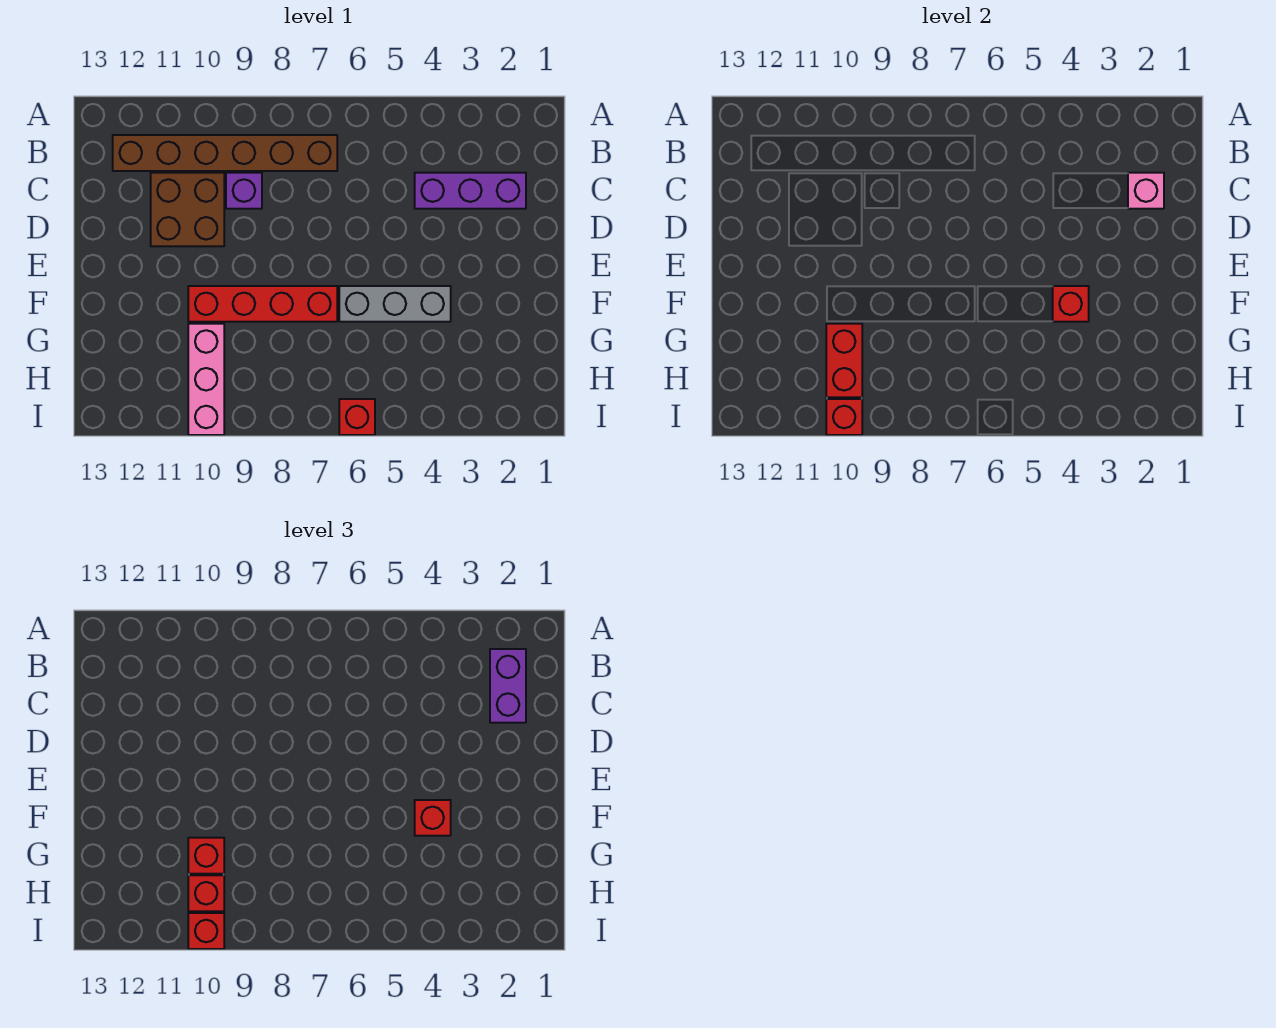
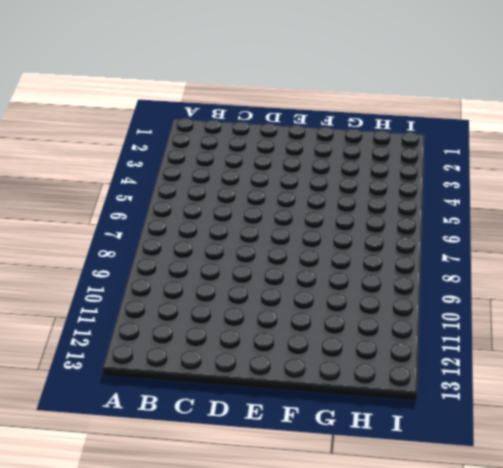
none -> brown 1x6 brick [113,135,337,171]
none -> purple 1x3 brick [415,173,526,209]
none -> purple 1x1 brick [226,173,262,209]

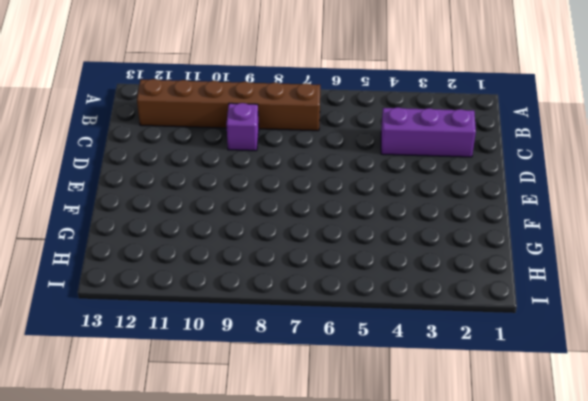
none -> brown 2x2 brick [151,173,224,246]
none -> grey 1x3 brick [339,286,451,322]
none -> red 1x4 brick [188,286,337,322]

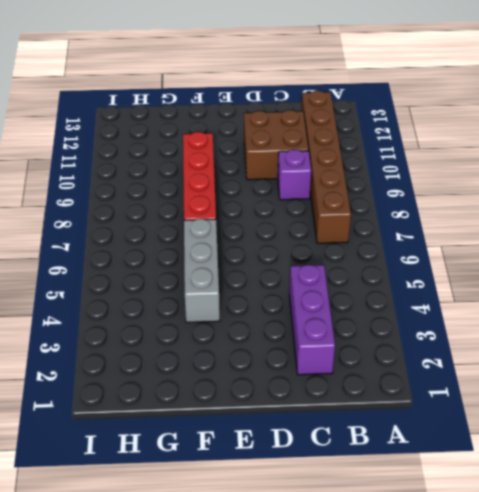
none -> pink 1x3 brick [188,324,224,435]
none -> red 1x1 brick [339,399,375,435]
none -> pink 1x1 brick [1128,173,1164,209]

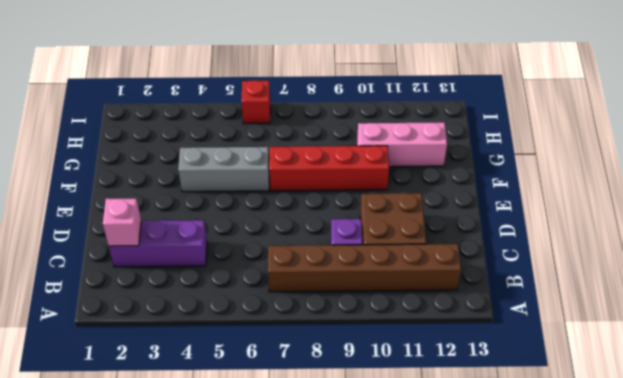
pink 1x3 brick [357,122,447,167] -> pink 1x3 brick turned to [188,324,224,435]
none -> red 1x1 brick [1053,286,1089,322]
none -> red 1x2 brick [826,324,862,397]
none -> red 1x1 brick [826,399,862,435]

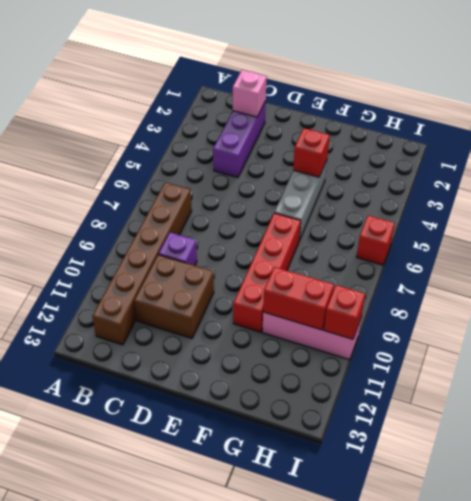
none -> purple 1x2 brick [490,649,526,723]
none -> red 1x1 brick [415,800,451,836]
none -> red 1x1 brick [188,838,224,874]

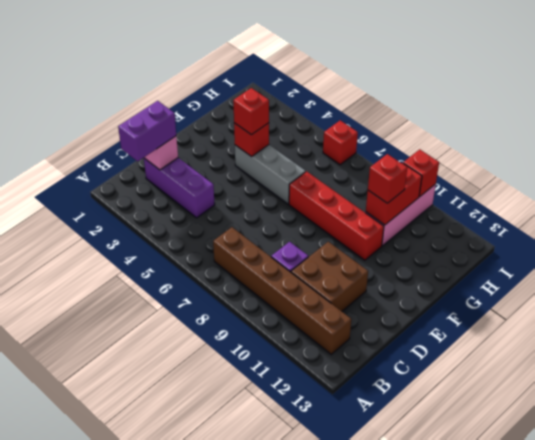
none -> red 1x1 brick [188,875,224,911]
none -> red 1x1 brick [188,913,224,949]

